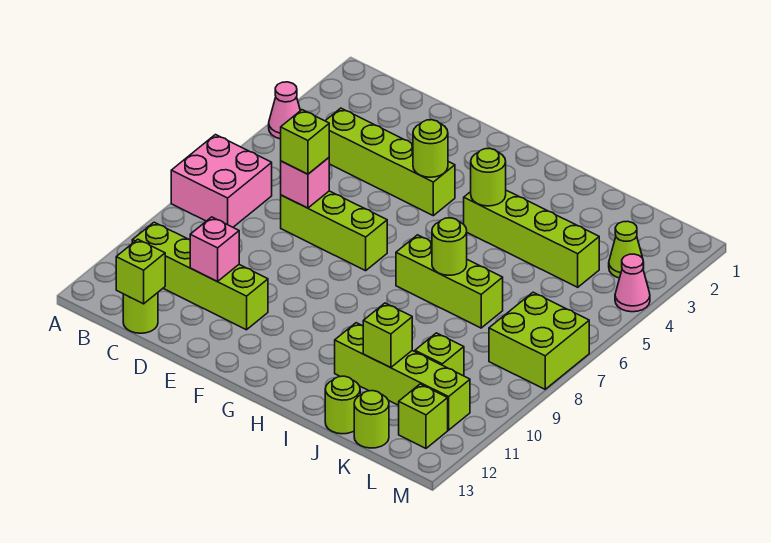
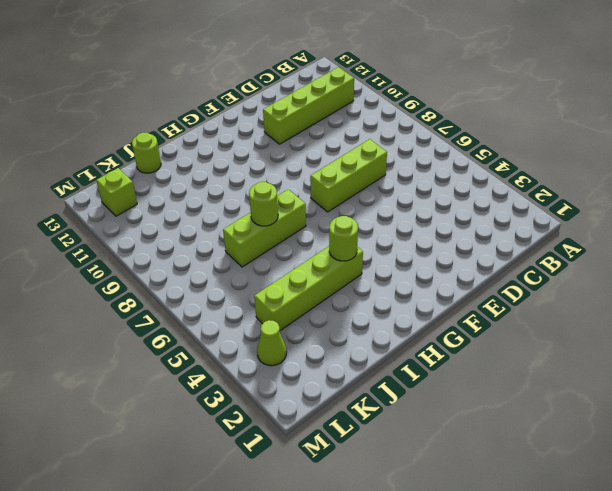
none -> pink 1x1 cone [269,82,300,139]
none -> pink 2x2 brick [171,135,272,227]
none -> lime 1x4 brick [326,108,455,216]

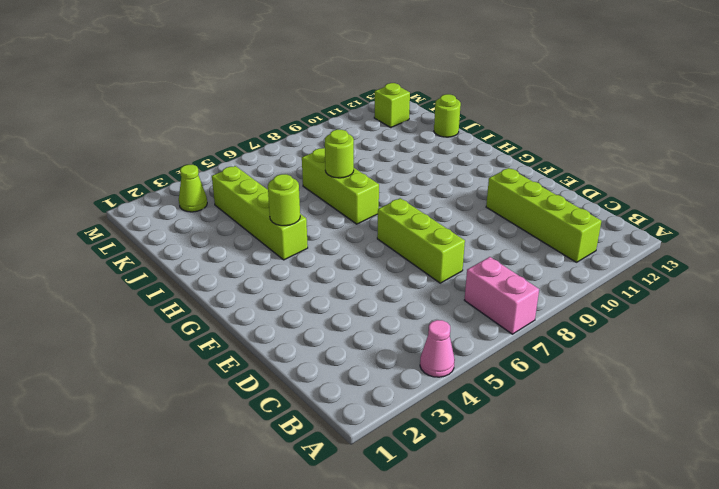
pink 1x2 brick [465,257,539,334] -> pink 2x2 brick [171,135,272,227]
none -> lime 1x4 brick [326,108,455,216]
none -> lime 1x1 round brick [123,293,158,333]
none -> lime 1x4 brick [335,323,470,430]

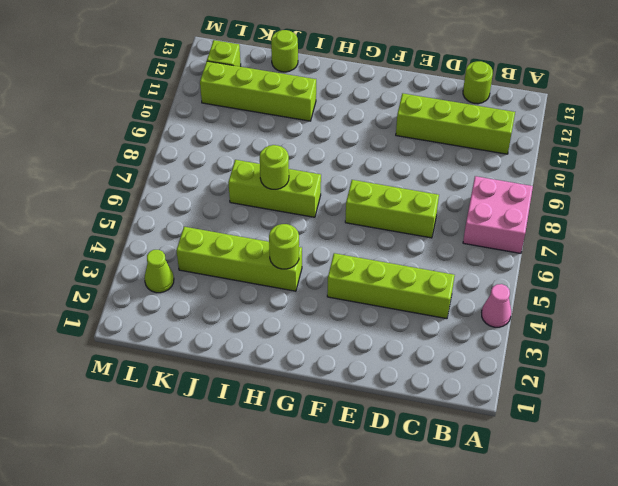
none -> lime 1x1 brick [415,333,464,376]
none -> lime 1x1 round brick [354,391,389,448]
none -> lime 2x2 brick [489,292,589,389]

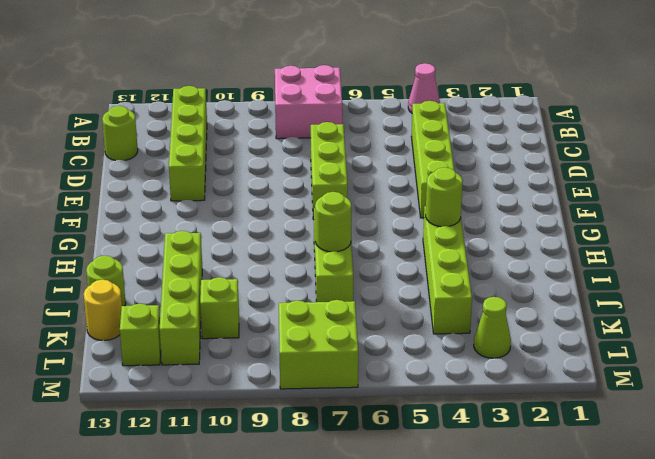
yellow 1x1 round brick [84,280,122,341] -> lime 1x1 round brick [354,391,389,448]
none -> pink 1x1 cone [615,254,650,312]
none -> lime 1x1 brick [116,239,165,304]
none -> pink 1x1 brick [281,158,329,208]

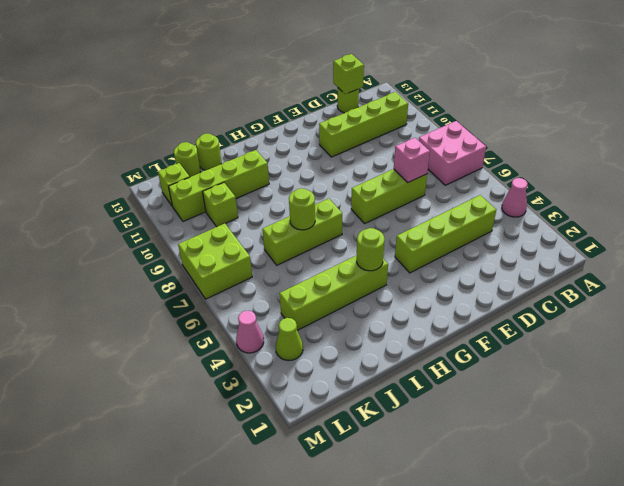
none -> pink 1x1 brick [190,217,239,281]
none -> lime 1x1 round brick [413,120,448,177]
none -> lime 1x1 brick [363,303,412,368]

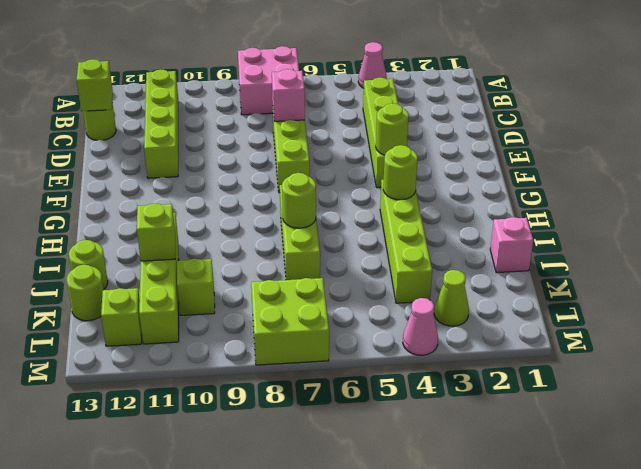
pink 1x1 brick [490,217,533,273] -> pink 1x1 brick moved to [190,217,239,281]
none -> lime 1x1 brick [281,110,329,174]

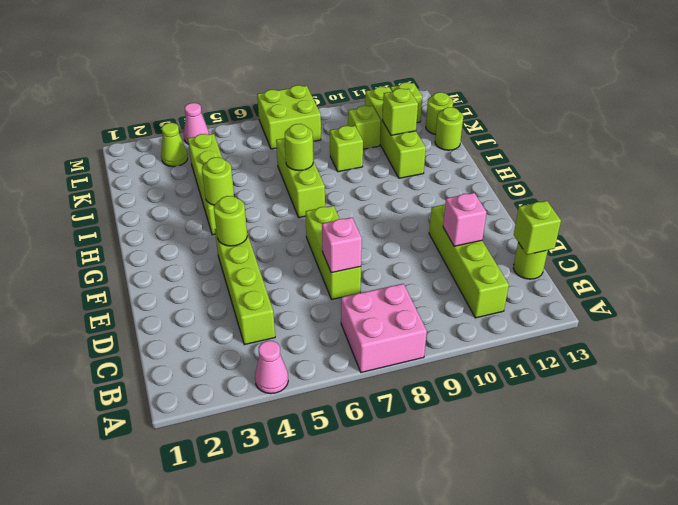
lime 1x1 brick [330,126,363,172] -> lime 1x1 brick moved to [281,110,329,174]

